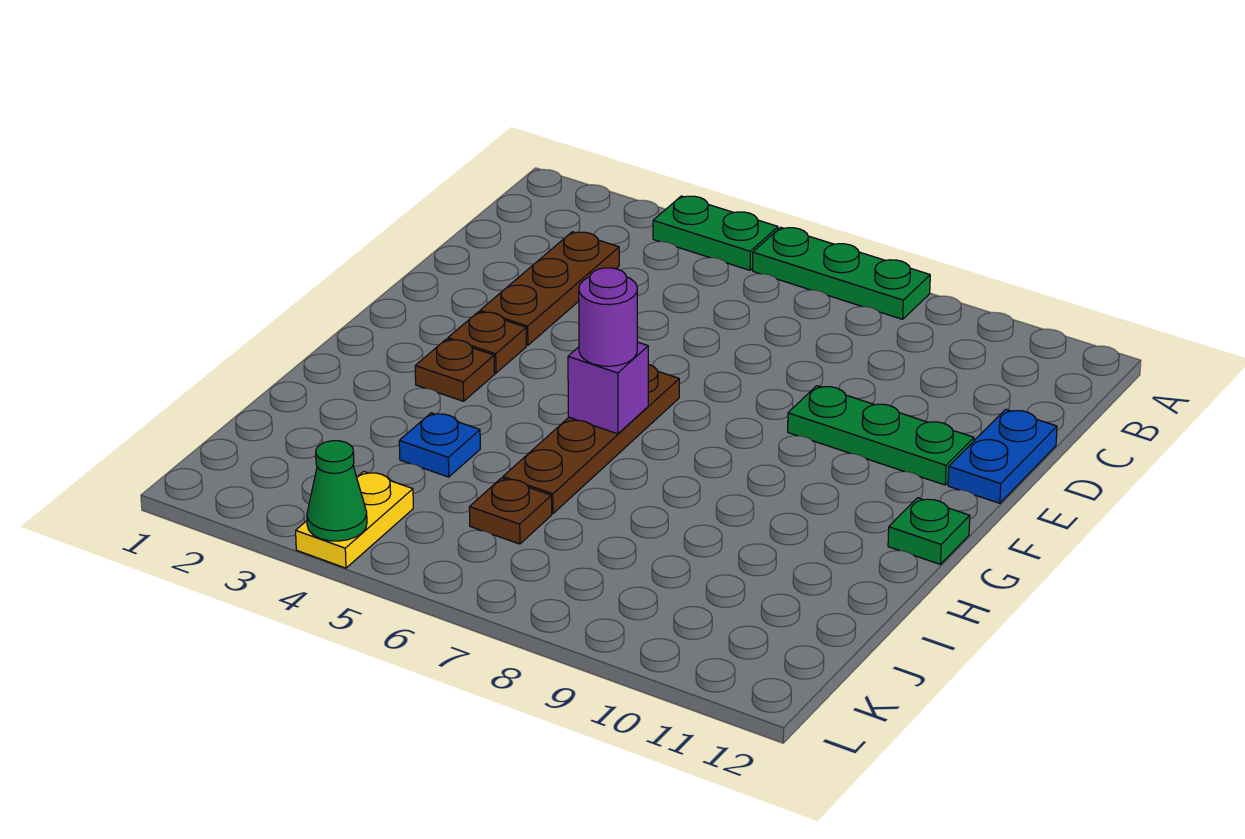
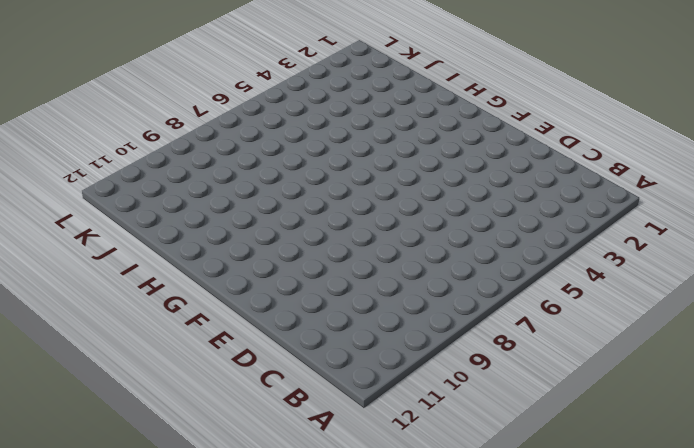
none -> green 1x2 plate [653,196,778,270]
none -> green 1x3 plate [753,227,930,319]
none -> brown 1x3 plate [480,232,619,345]

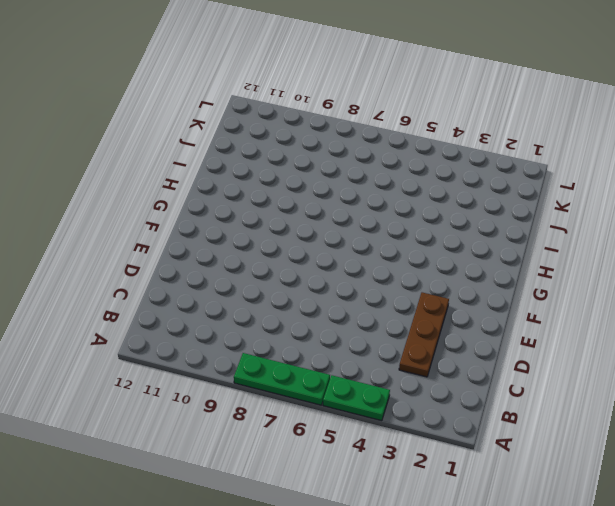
none -> blue 1x2 plate [948,409,1057,503]
none -> green 1x3 plate [788,386,974,485]
none -> brown 1x1 plate [448,312,526,373]

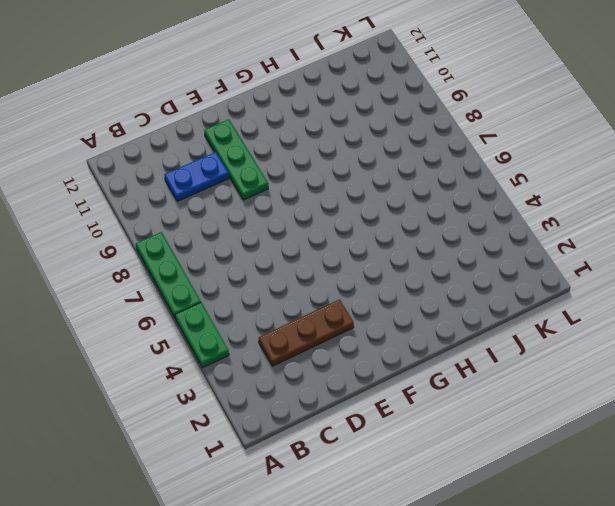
blue 1x2 plate [164,152,229,201] -> blue 1x2 plate moved to [948,409,1057,503]
none -> brown 1x1 plate [448,312,526,373]
none -> brown 1x4 plate [503,364,679,513]
none -> brown 1x1 plate [415,339,495,401]

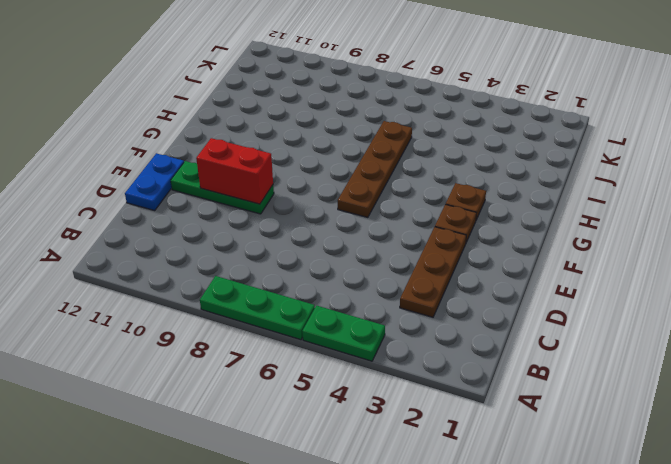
red 1x2 brick [196,138,273,204] -> none
none -> green 1x1 plate [888,498,970,564]
none -> blue 1x1 plate [399,413,480,477]
none -> brown 1x1 plate [469,478,552,544]

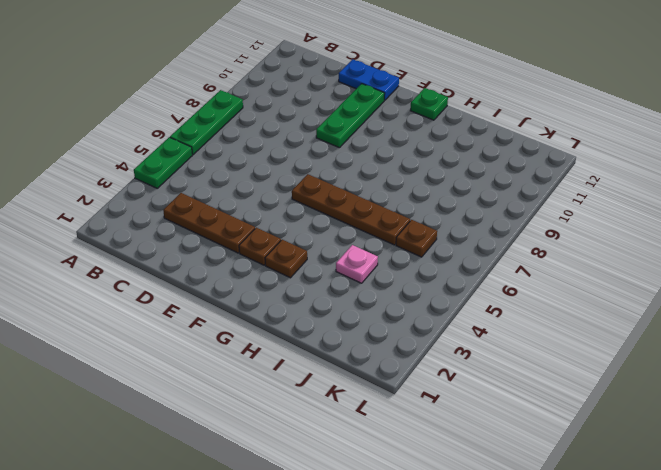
pink 1x1 plate [336,245,378,283] -> blue 1x1 plate [399,413,480,477]
none -> yellow 1x2 plate [296,471,413,568]
none -> purple 1x1 brick [568,342,648,434]
none -> green 1x1 cone [307,441,367,541]

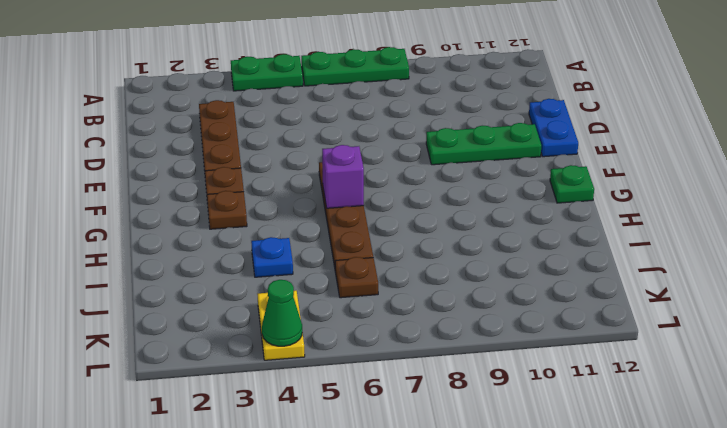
none -> purple 1x1 round brick [579,268,637,366]

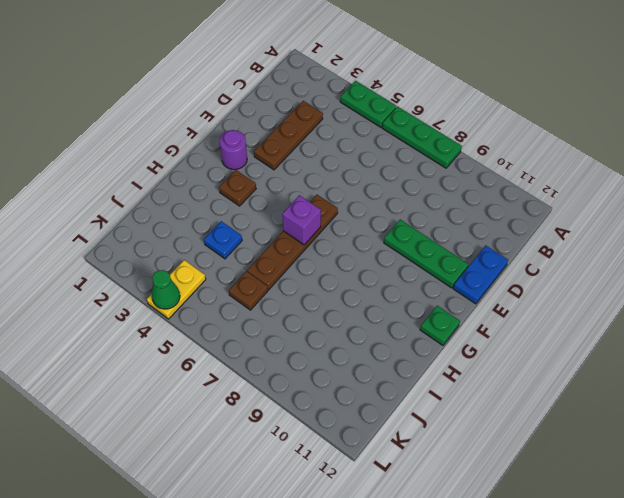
purple 1x1 round brick [220,130,247,170] -> purple 1x1 round brick moved to [579,268,637,366]
none -> brown 1x1 plate [448,312,526,373]

